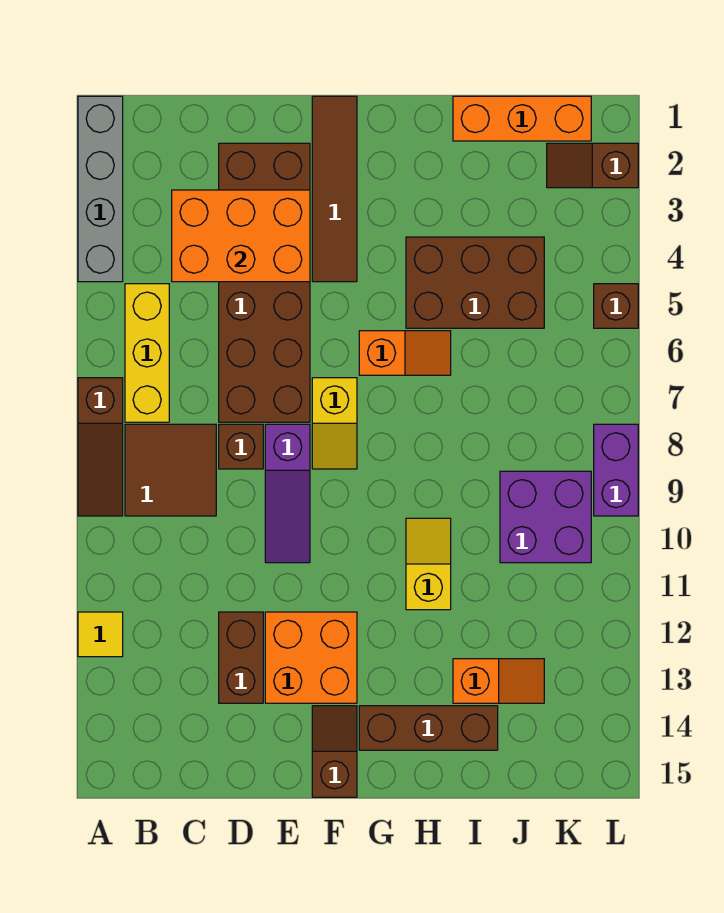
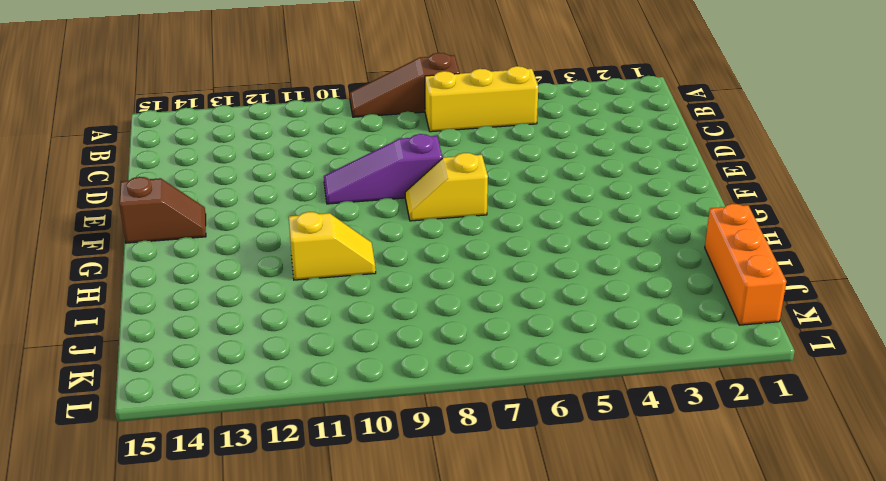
none -> grey 1x4 brick [78,96,123,282]
none -> yellow 1x1 tile [78,612,123,657]
none -> brown 2x2 tile [125,424,216,516]

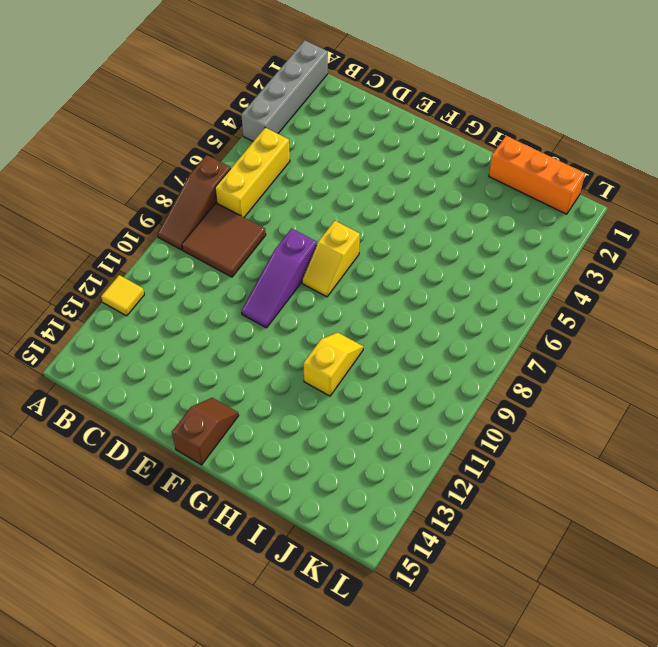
none -> brown 2x6 brick [219,143,310,422]
none -> brown 1x1 brick [219,424,263,469]
none -> brown 1x2 brick [219,612,263,703]

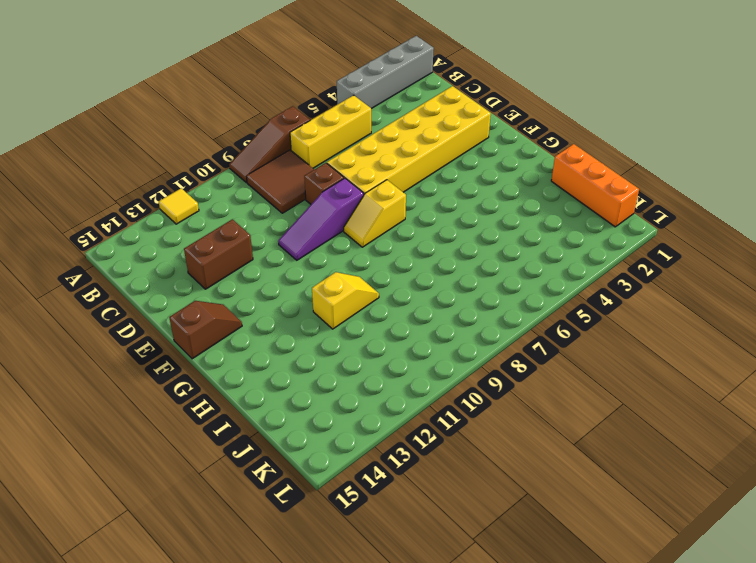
yellow 2x6 brick [327,86,491,194] -> brown 2x6 brick [219,143,310,422]
none -> orange 2x2 brick [265,612,357,703]
none -> brown 1x4 tile [312,96,357,282]
none -> orange 1x2 slope [359,331,451,375]

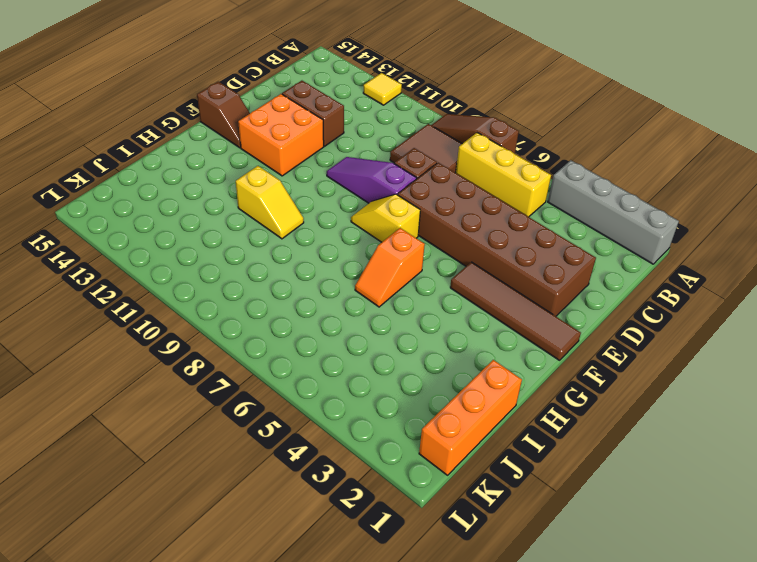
none -> brown 1x3 brick [359,706,498,750]
none -> brown 2x3 brick [406,237,544,328]
none -> orange 1x2 slope [453,659,544,703]

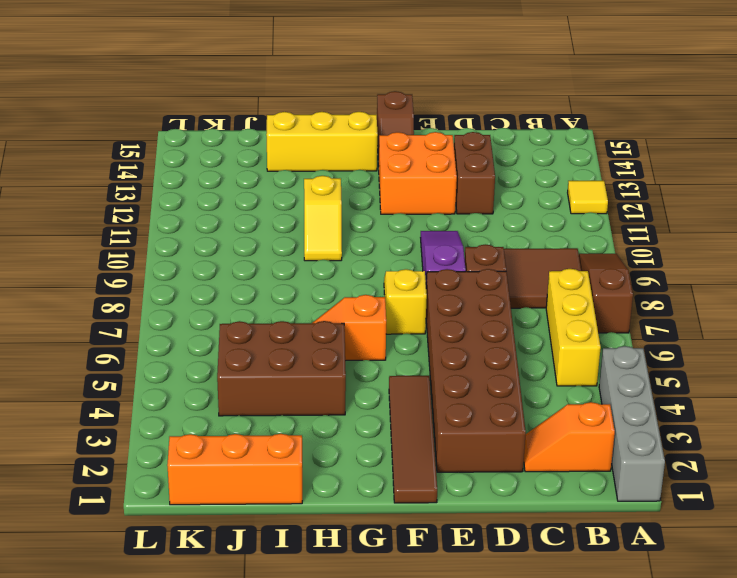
orange 1x2 slope [524,402,615,472] -> orange 1x2 slope moved to [453,659,544,703]
yellow 1x3 brick [266,112,378,171] -> brown 1x3 brick [359,706,498,750]
none -> purple 2x2 brick [500,471,591,563]
none -> brown 1x2 slope [547,143,638,188]
none -> brown 1x1 brick [594,284,638,328]

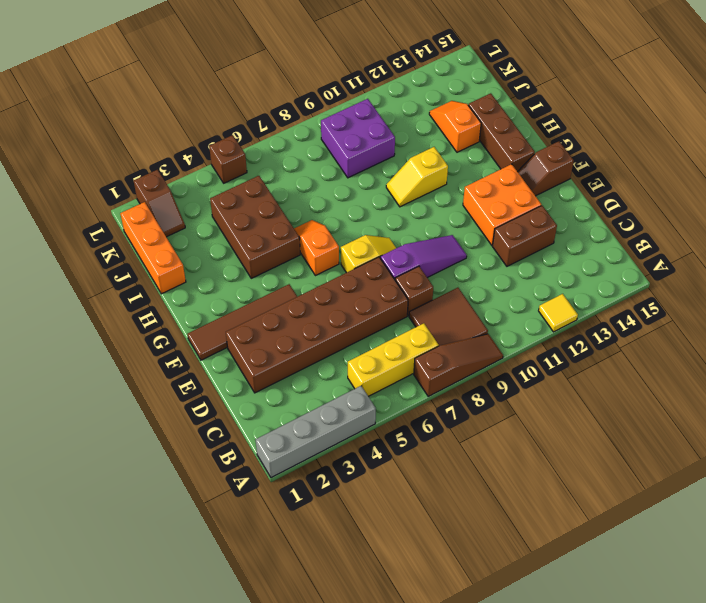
none -> purple 1x2 brick [594,424,638,516]
none -> orange 2x3 brick [172,190,310,282]

